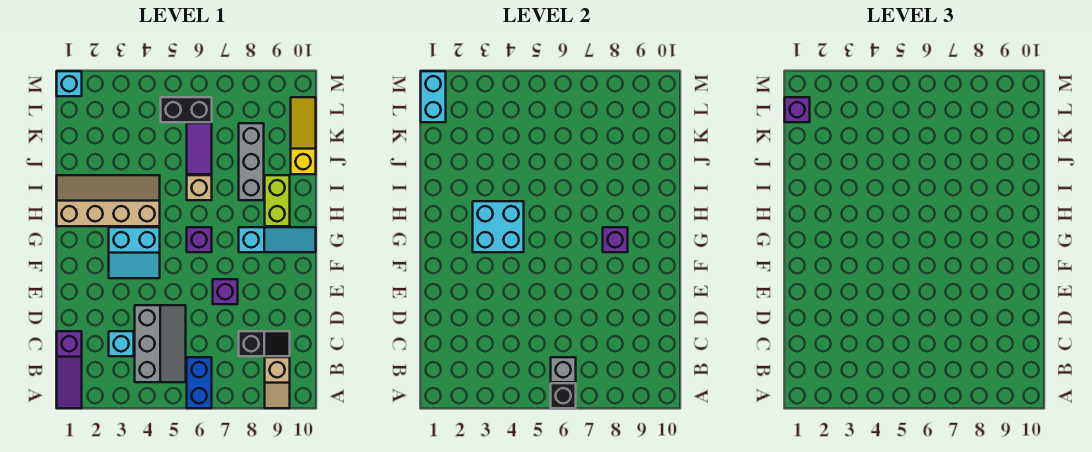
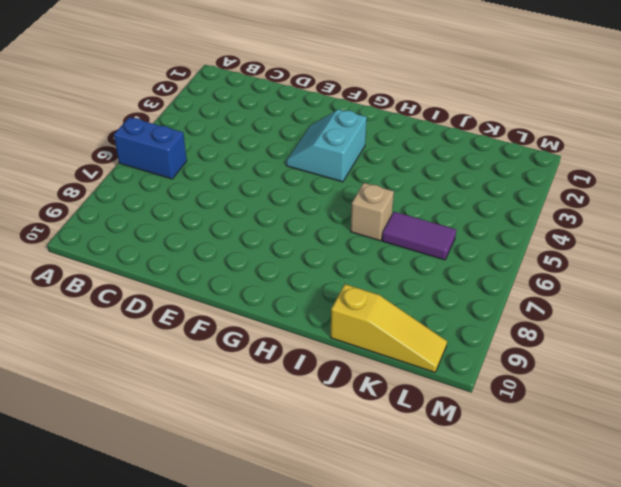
none -> purple 1x3 slope [57,331,82,408]
none -> tan 1x2 slope [265,357,290,408]
none -> grey 2x3 slope [135,305,186,382]

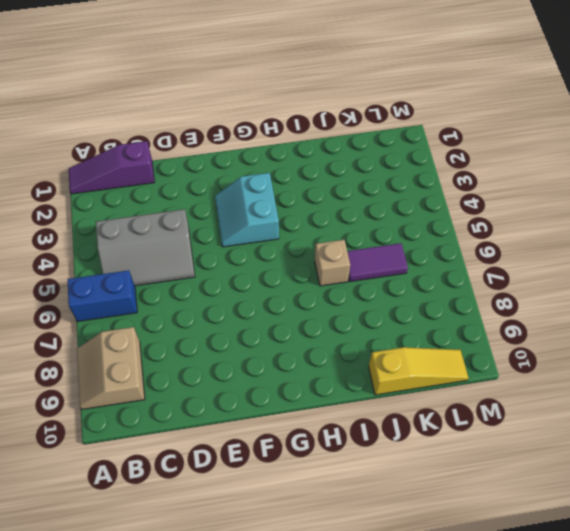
tan 2x2 slope [77,327,145,410] -> tan 1x2 slope [265,357,290,408]
none -> cyan 1x1 brick [109,331,134,356]
none -> black 1x2 slope [239,331,290,356]
none -> purple 1x1 brick [213,279,238,304]

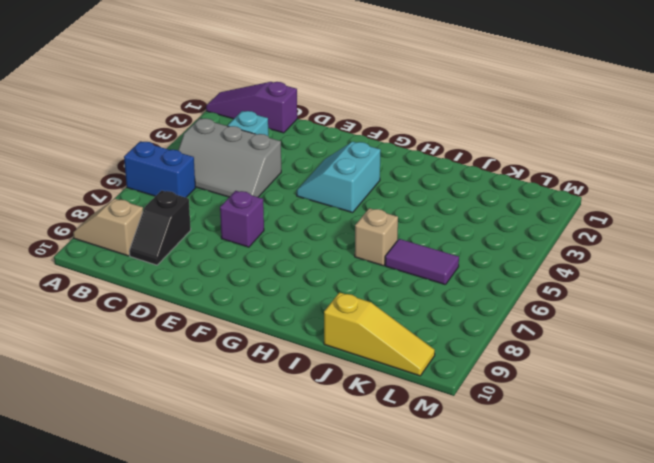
none -> purple 1x1 brick [187,227,212,252]
none -> cyan 1x3 slope [239,227,316,252]
none -> tan 2x4 slope [57,175,160,226]

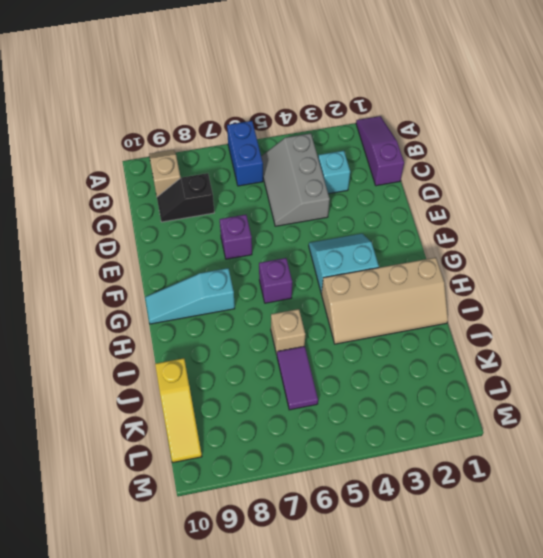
none -> lime 1x2 brick [265,175,290,226]
none -> grey 1x3 brick [239,123,264,200]
none -> black 1x2 brick [161,97,212,122]

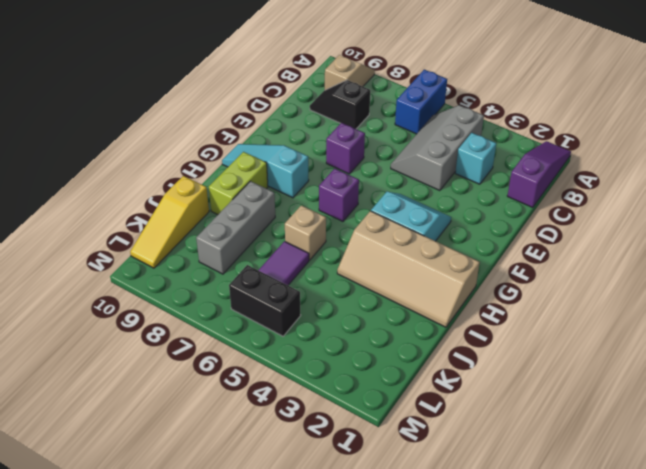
none -> cyan 1x1 brick [57,71,82,96]
none -> black 1x1 brick [551,383,576,408]
none -> grey 1x1 brick [551,357,576,382]

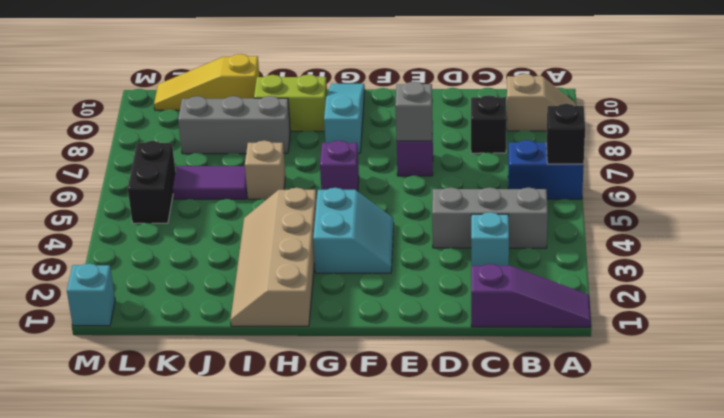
grey 1x1 brick [395,82,432,141] -> grey 1x1 brick moved to [551,357,576,382]
none -> cyan 2x2 brick [473,201,524,252]
none -> purple 1x1 brick [603,227,628,252]
none -> cyan 1x2 brick [421,71,446,122]

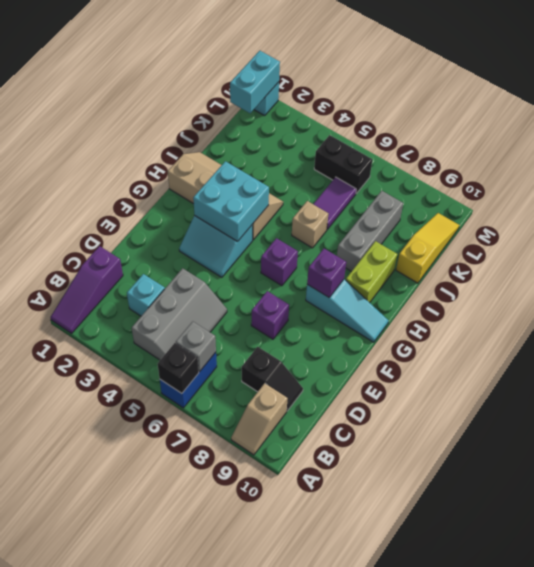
none -> purple 1x1 brick [785,97,810,122]

